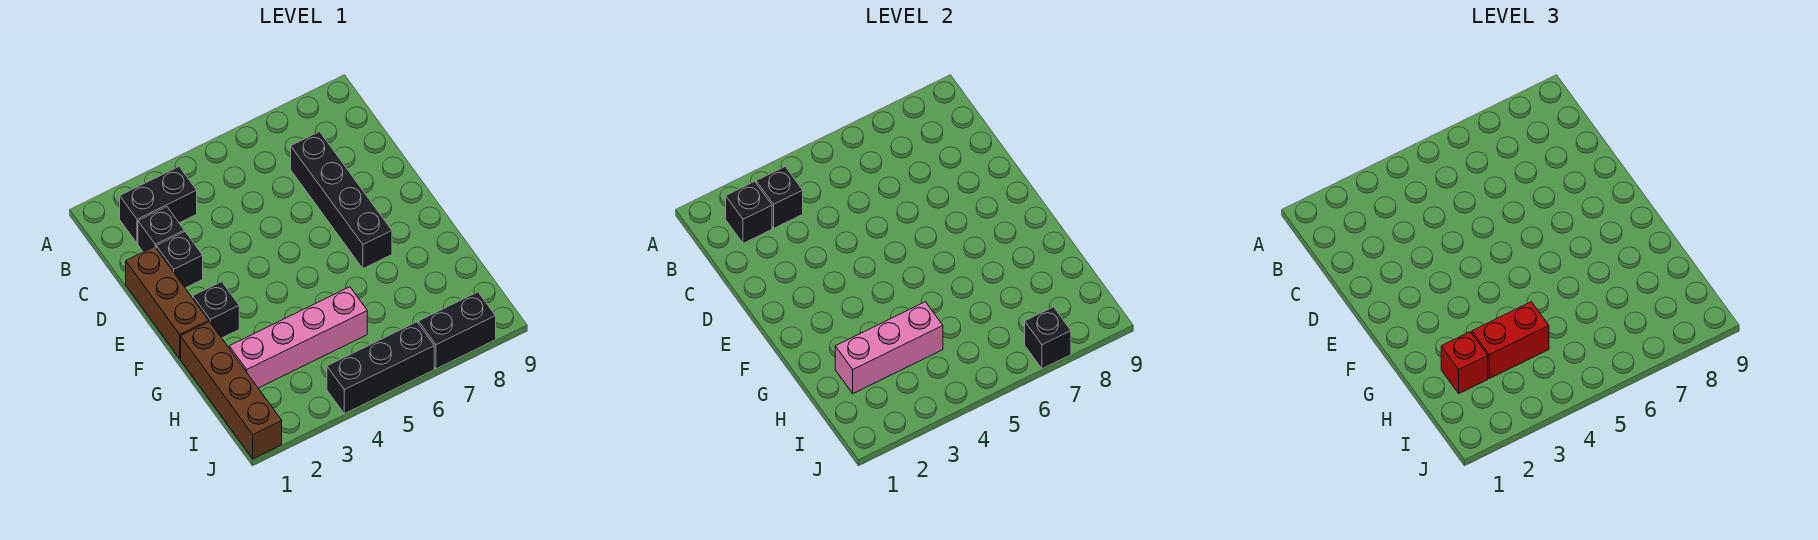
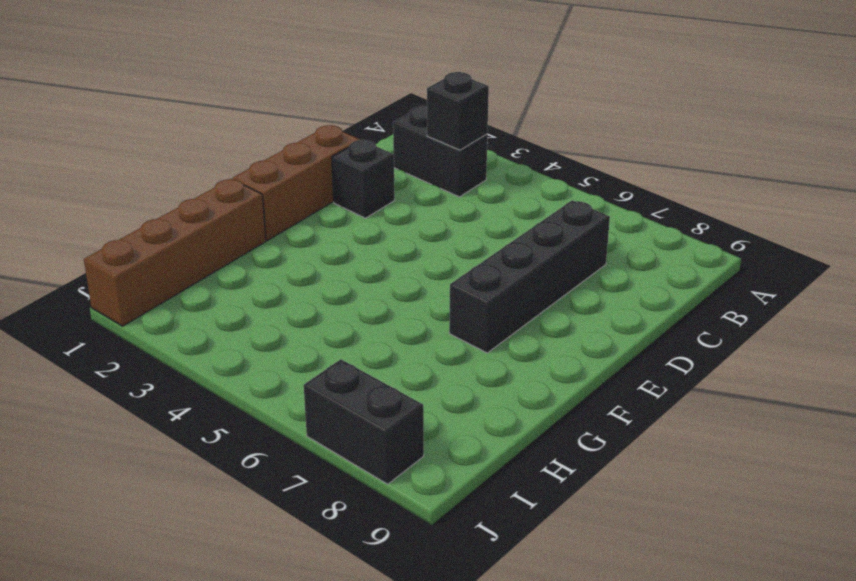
none -> black 1x1 brick [138,207,184,252]
none -> black 1x1 brick [193,282,239,338]
none -> pink 1x4 brick [229,287,367,388]

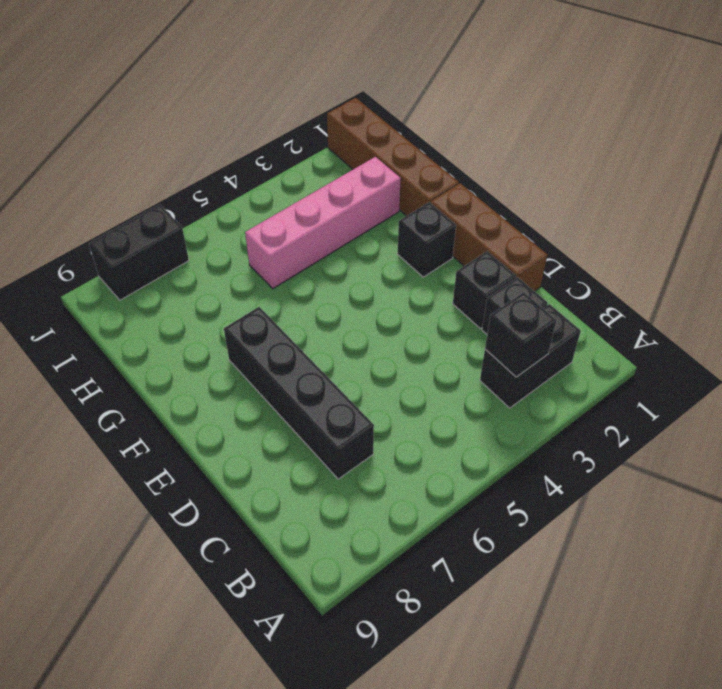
none -> black 1x3 brick [327,322,434,414]
none -> black 1x1 brick [726,181,772,243]
none -> pink 1x3 brick [835,302,943,393]

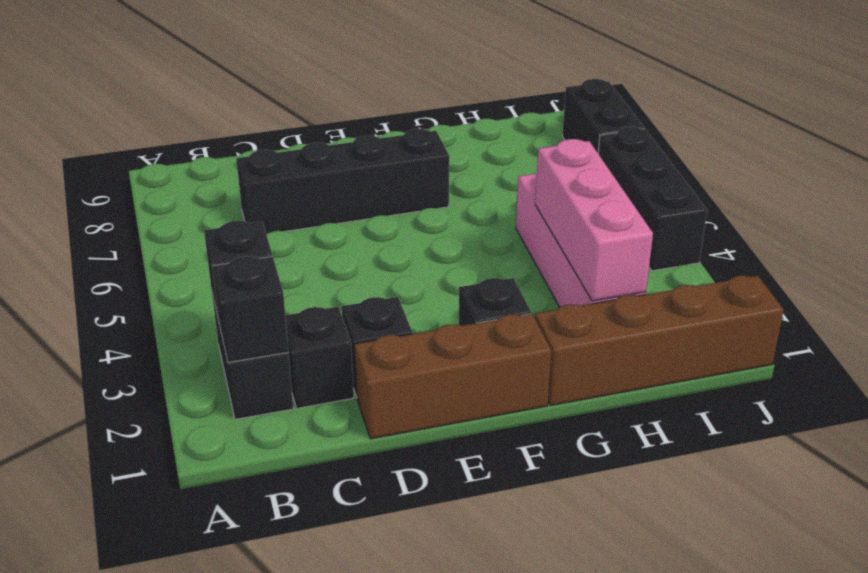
none -> black 1x1 brick [1025,307,1071,369]
none -> red 1x1 brick [1441,332,1488,393]
none -> red 1x2 brick [1472,302,1549,379]

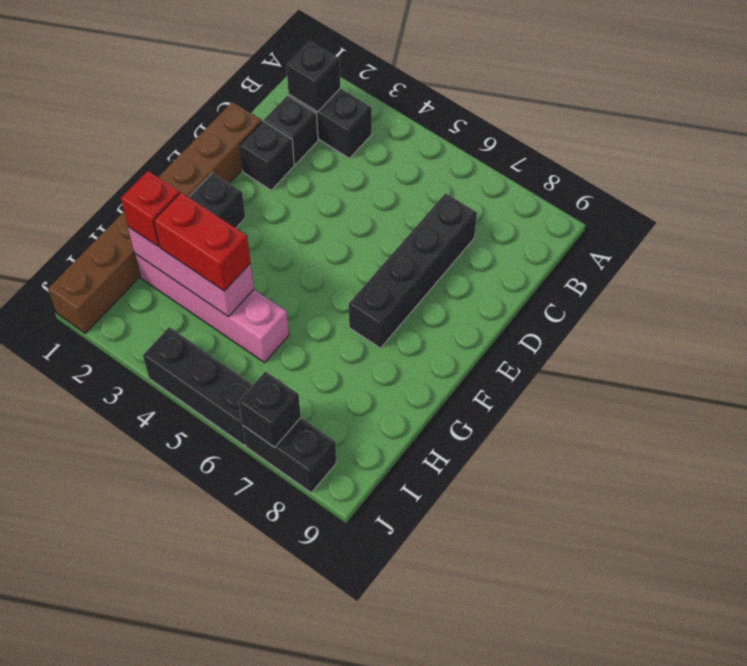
none -> black 1x1 brick [756,167,803,228]

